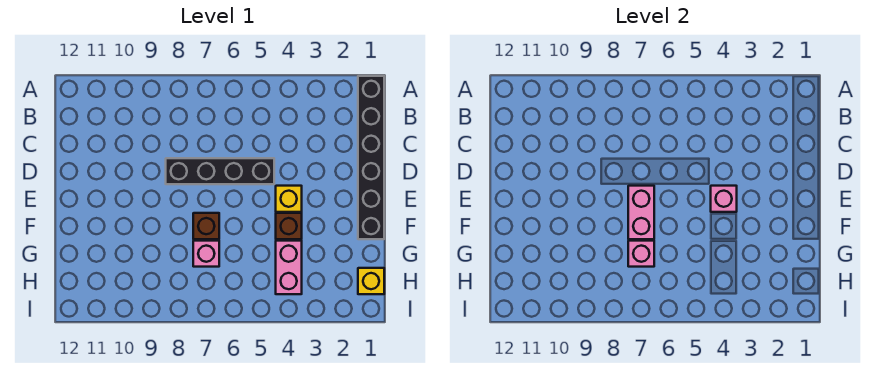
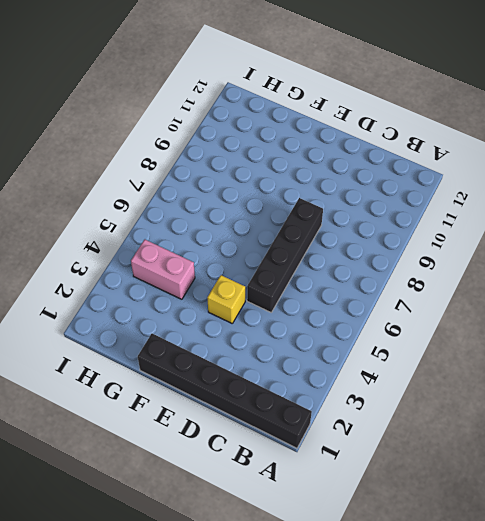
none -> brown 1x1 brick [276,213,302,239]
none -> brown 1x1 brick [193,213,219,239]

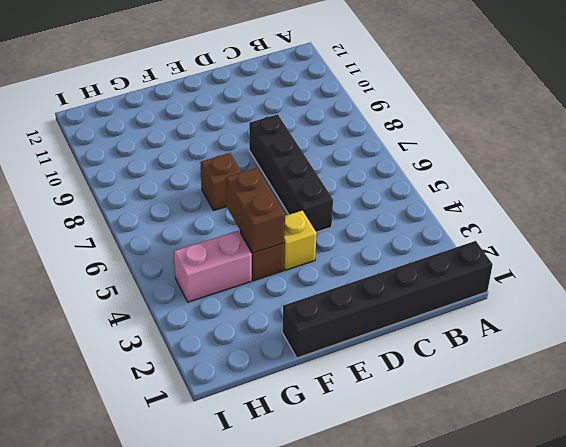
brown 1x2 brick [226,168,285,253] -> none
none -> pink 1x1 brick [193,241,219,267]
none -> yellow 1x1 brick [358,268,384,294]

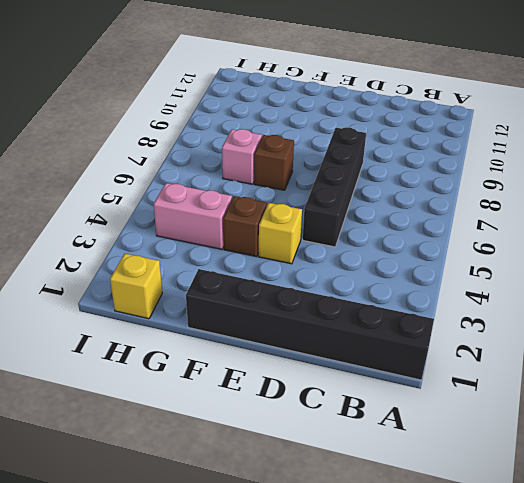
none -> pink 1x1 brick [711,186,737,212]
none -> pink 1x2 brick [628,186,654,239]

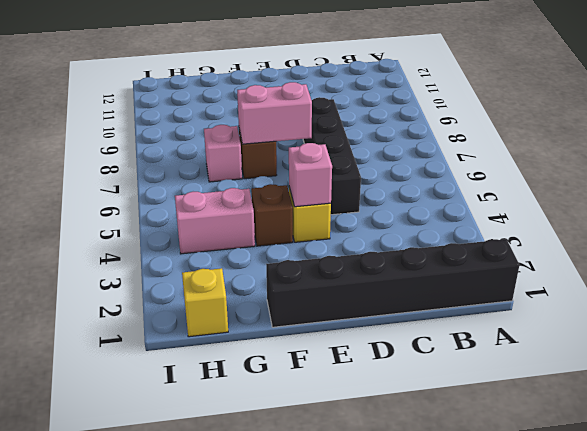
none -> pink 1x1 brick [628,241,654,267]

